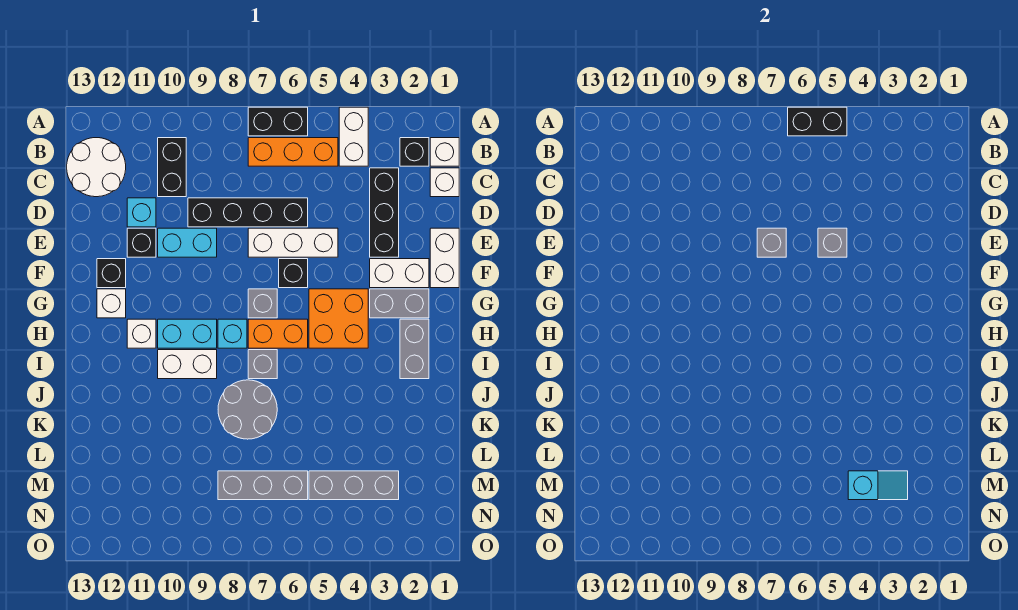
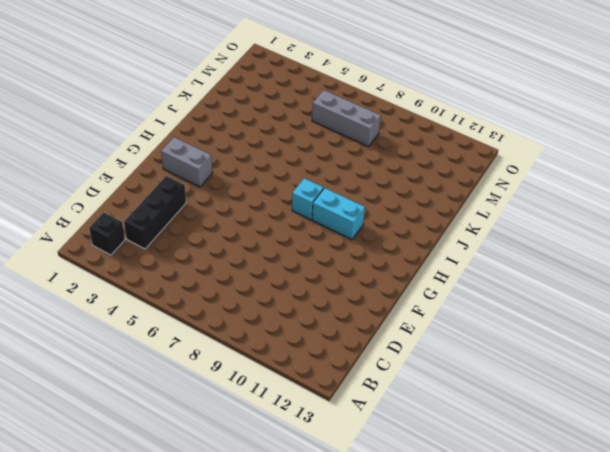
none -> white 1x2 brick [339,107,368,166]
none -> black 1x2 brick [248,107,308,136]
none -> white 1x1 brick [430,138,459,166]
none -> orange 1x3 brick [248,138,338,166]

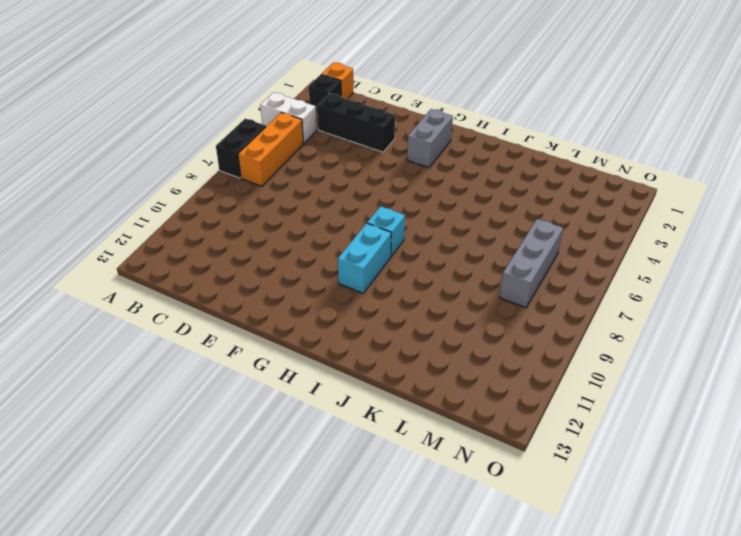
orange 1x1 brick [321,63,353,99] -> white 1x1 brick [430,138,459,166]
none -> black 1x2 brick [158,138,186,197]
none -> white 2x2 round brick [67,138,126,197]
none -> white 1x1 brick [430,168,459,197]
none -> black 1x4 brick [188,198,308,227]

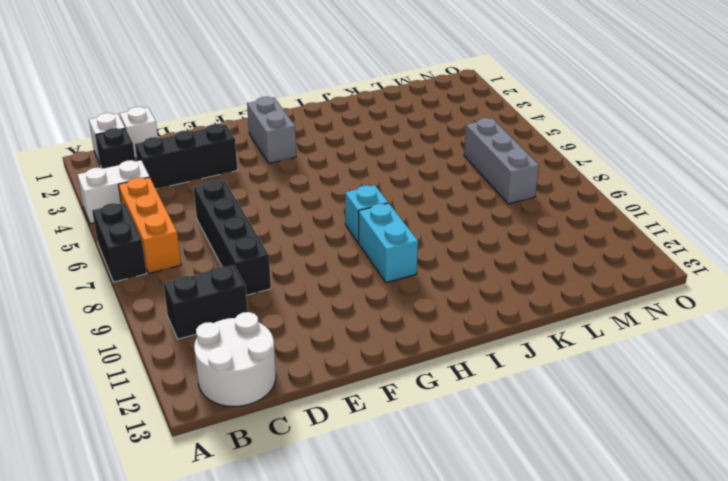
none -> cyan 1x1 brick [127,198,156,227]
none -> white 1x2 brick [430,228,459,288]
none -> white 1x3 brick [248,228,338,257]
none -> cyan 1x2 brick [158,228,217,257]

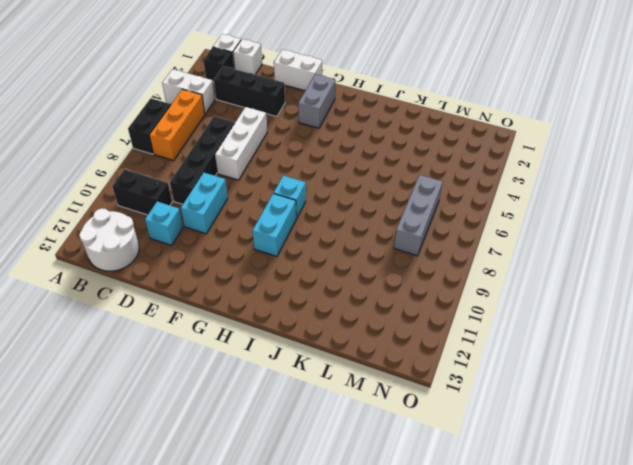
none -> black 1x1 brick [127,228,156,257]
none -> white 1x2 brick [370,259,429,288]
none -> black 1x1 brick [279,259,308,288]
none -> black 1x1 brick [97,259,126,288]

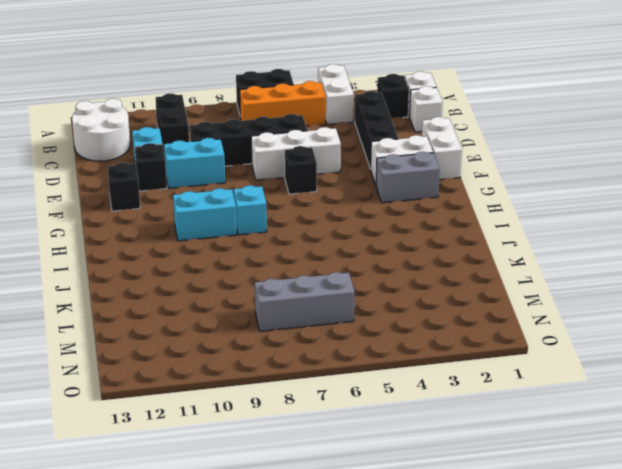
none -> orange 2x2 brick [309,289,368,348]
none -> grey 1x1 brick [248,289,277,318]
none -> white 1x1 brick [97,289,126,318]
none -> grey 1x2 brick [400,319,429,379]

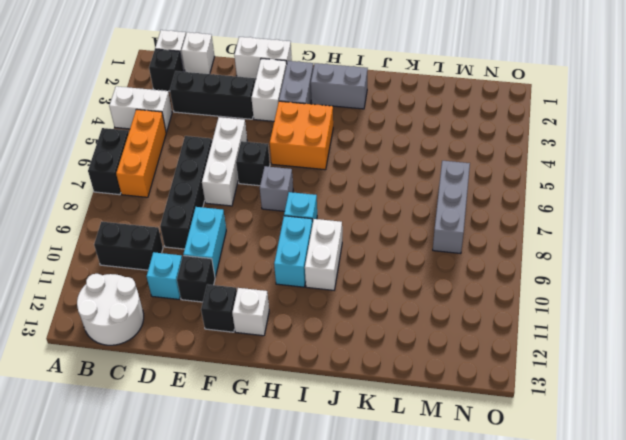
none -> orange 1x2 brick [248,319,308,348]
none -> white 1x1 brick [127,319,156,348]
none -> grey 1x1 brick [248,350,277,379]
none -> grey 2x2 round brick [218,380,277,439]

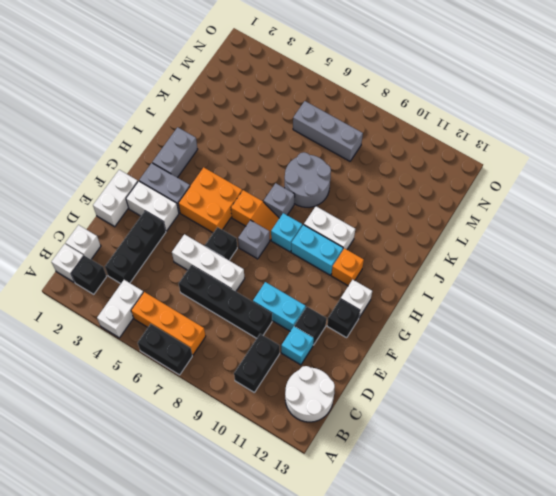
orange 1x2 slope [231,190,279,240] -> orange 1x2 brick [248,319,308,348]
orange 1x1 brick [331,248,364,286] -> white 1x1 brick [127,319,156,348]
none -> grey 1x3 brick [309,471,399,500]
none -> black 1x2 brick [788,107,847,136]
none -> grey 1x1 brick [818,228,847,257]
none -> grey 1x1 brick [757,228,786,257]

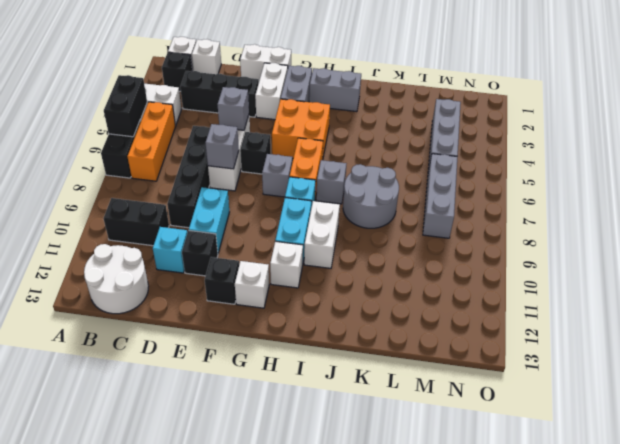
none -> cyan 1x2 slope [848,471,908,500]

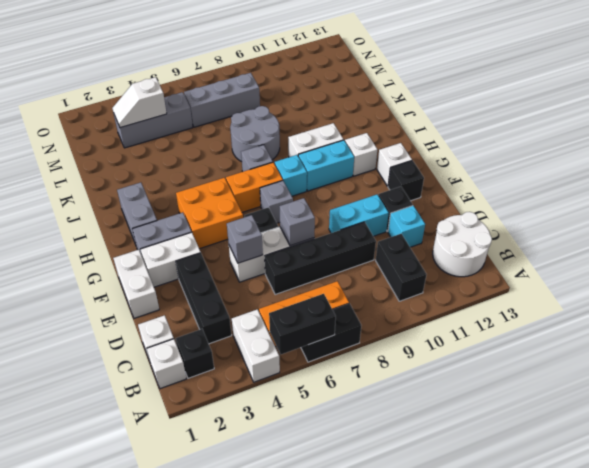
white 1x2 slope [112,77,167,128] -> cyan 1x2 slope [848,471,908,500]

